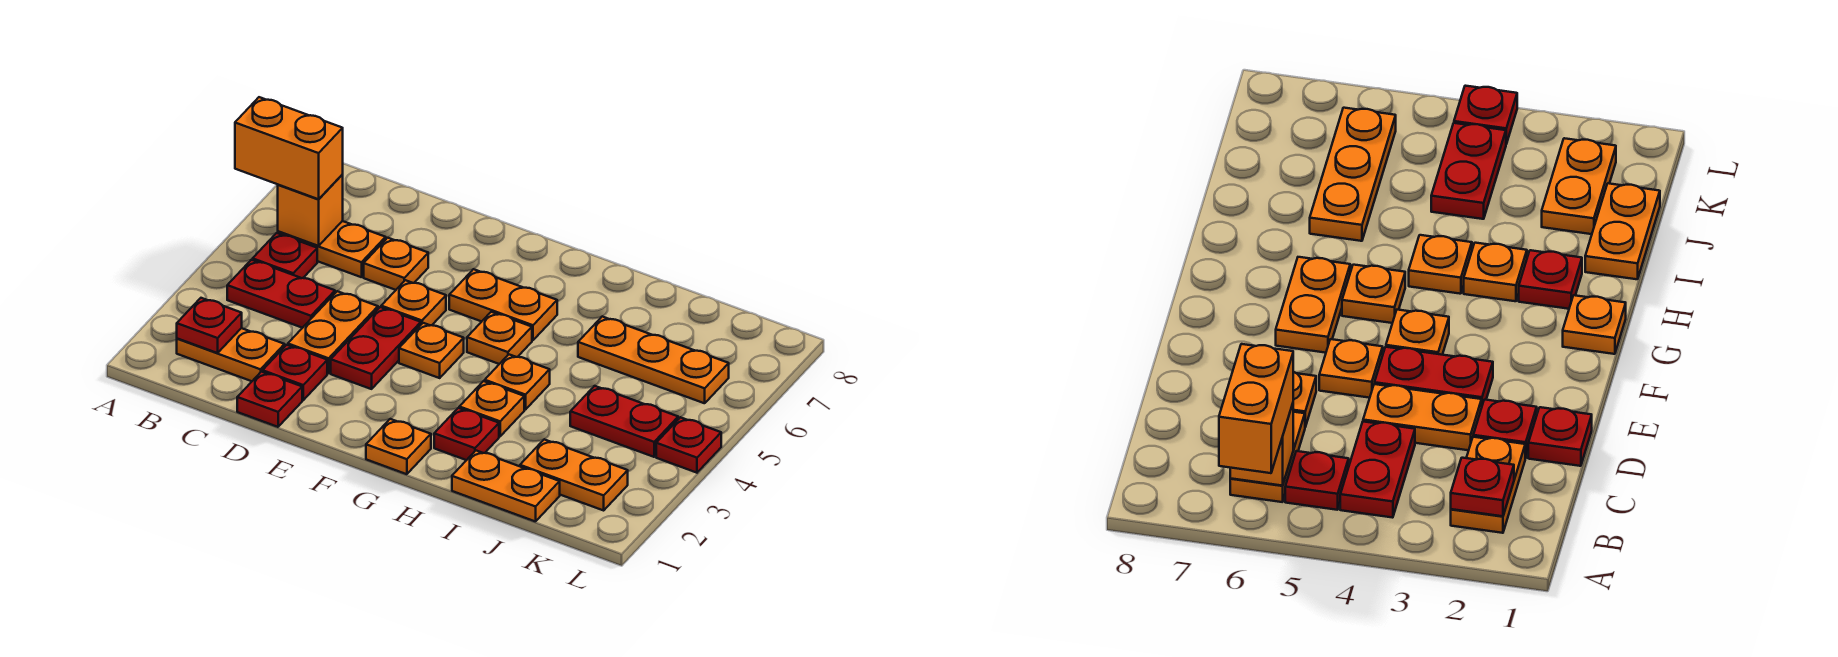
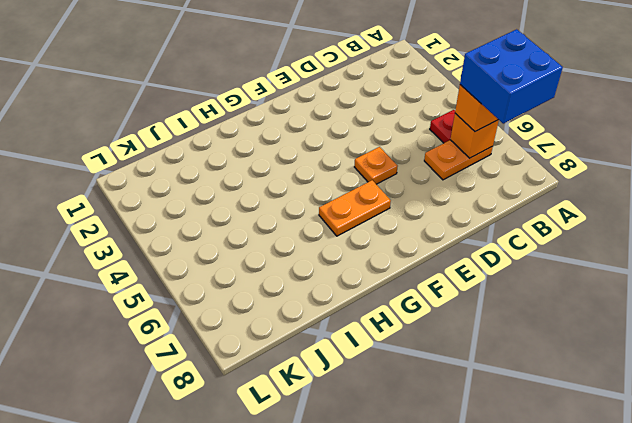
blue 2x2 brick [460,29,563,124] -> none
none -> orange 1x2 plate [177,328,285,381]
none -> red 1x2 plate [227,260,335,328]
none -> red 1x1 plate [237,372,302,427]

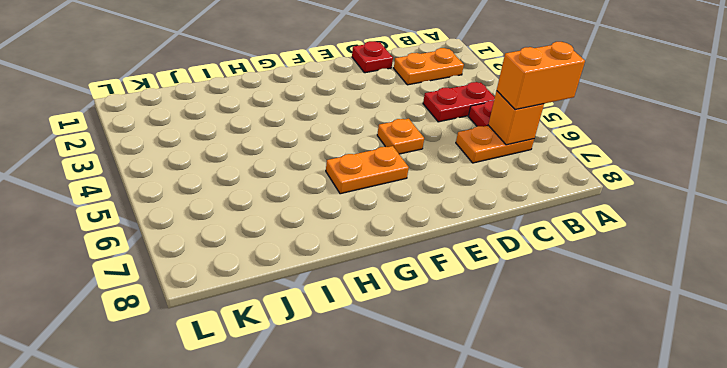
none -> red 1x1 plate [263,345,327,400]
none -> orange 1x2 plate [288,291,378,373]
none -> orange 1x1 plate [364,238,428,290]

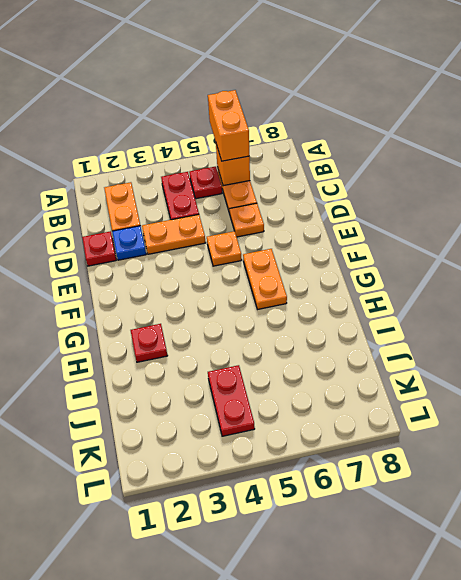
blue 1x1 plate [112,226,146,260] -> red 1x1 plate [263,345,327,400]
none -> red 1x2 plate [331,307,421,389]
none -> orange 1x1 plate [399,323,464,378]
none -> orange 1x1 plate [366,419,431,474]

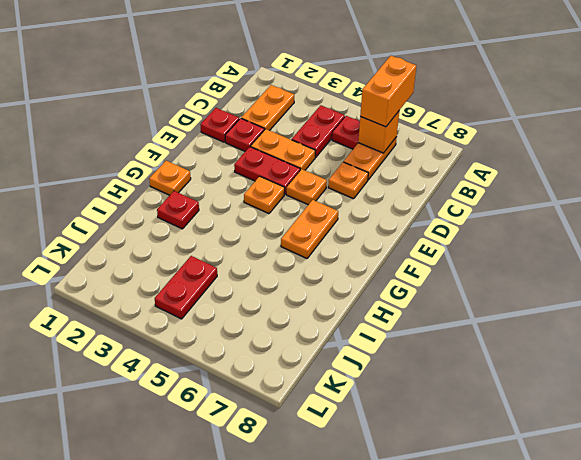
none -> orange 1x1 plate [467,312,532,364]
none -> orange 1x1 plate [459,381,524,436]
none -> orange 1x1 plate [485,354,550,410]

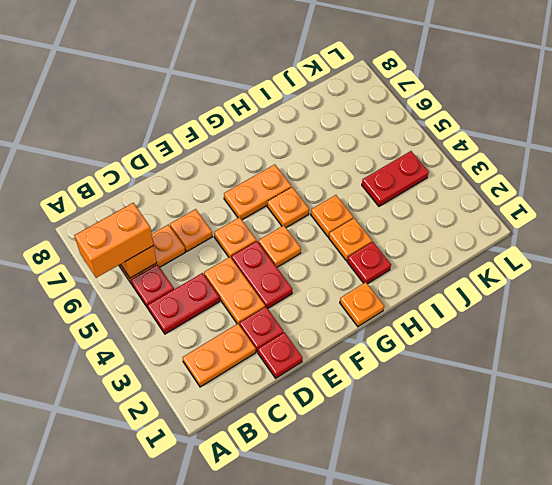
none -> orange 1x2 plate [452,451,560,522]
none -> orange 1x3 plate [578,316,729,403]
none -> orange 1x2 plate [520,439,628,510]

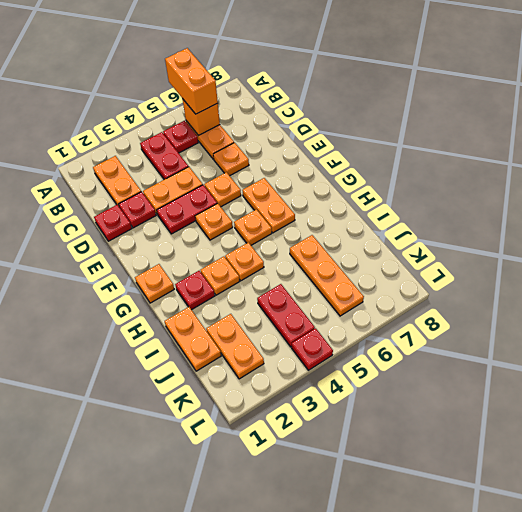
none -> red 1x1 plate [177,298,242,353]

